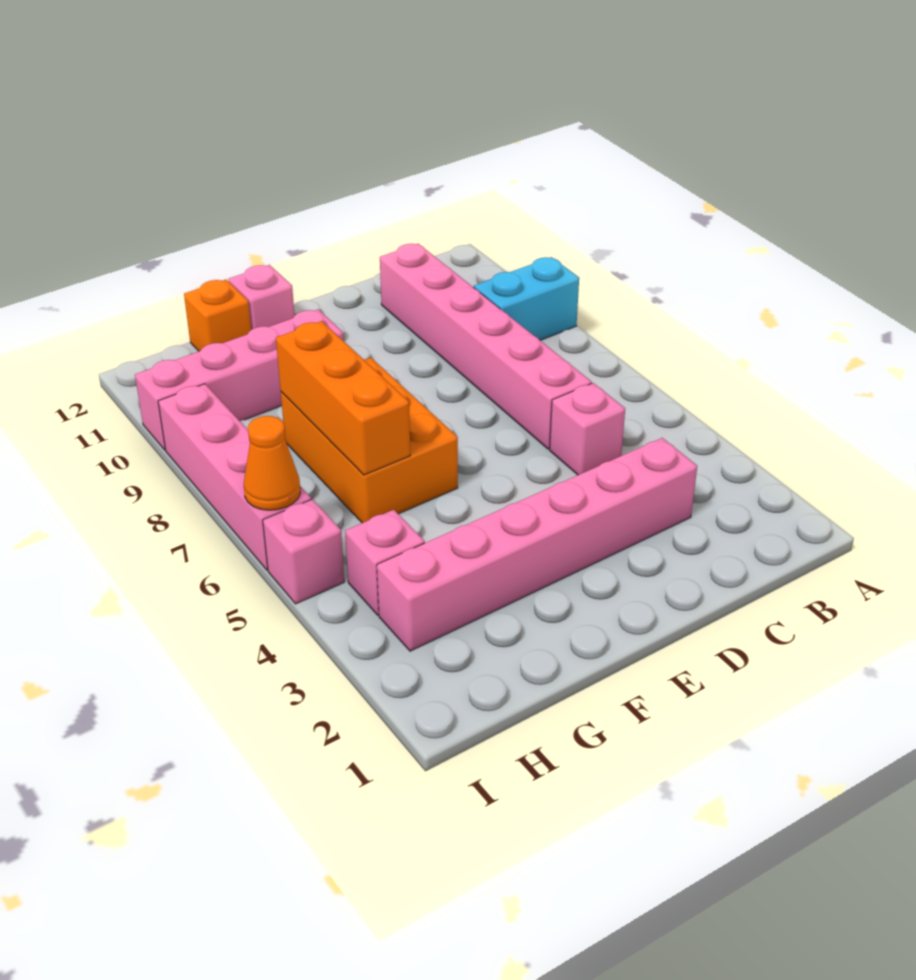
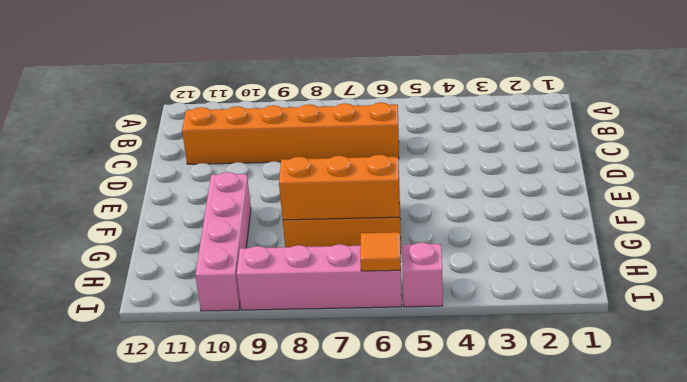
orange 1x6 brick [182,102,399,164] -> pink 1x6 brick [380,244,592,449]
orange 1x1 tile [360,232,401,271] -> orange 1x1 cone [244,416,300,510]
none -> cyan 1x2 brick [474,257,579,340]
none -> pink 1x6 brick [377,438,697,651]
none -> pink 1x1 brick [550,383,625,475]

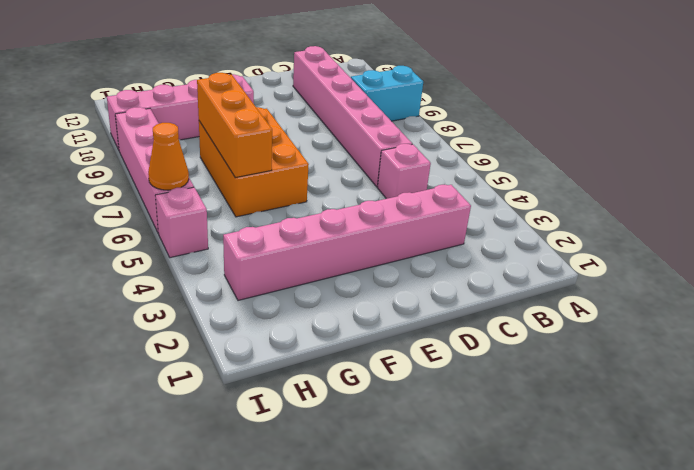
none -> pink 1x1 brick [228,265,295,330]
none -> orange 1x1 brick [184,280,251,351]
none -> pink 1x1 brick [345,510,425,615]

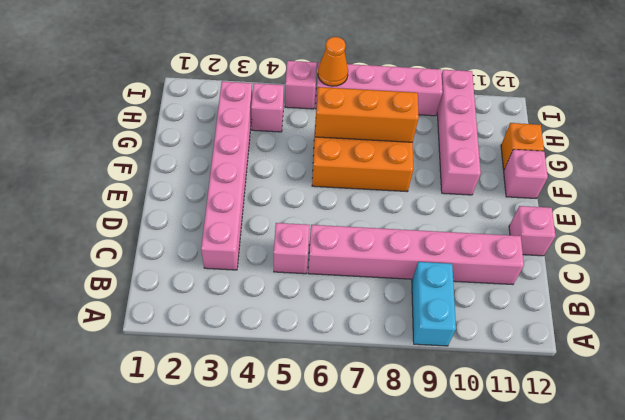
pink 1x1 brick [509,206,556,256] -> none

